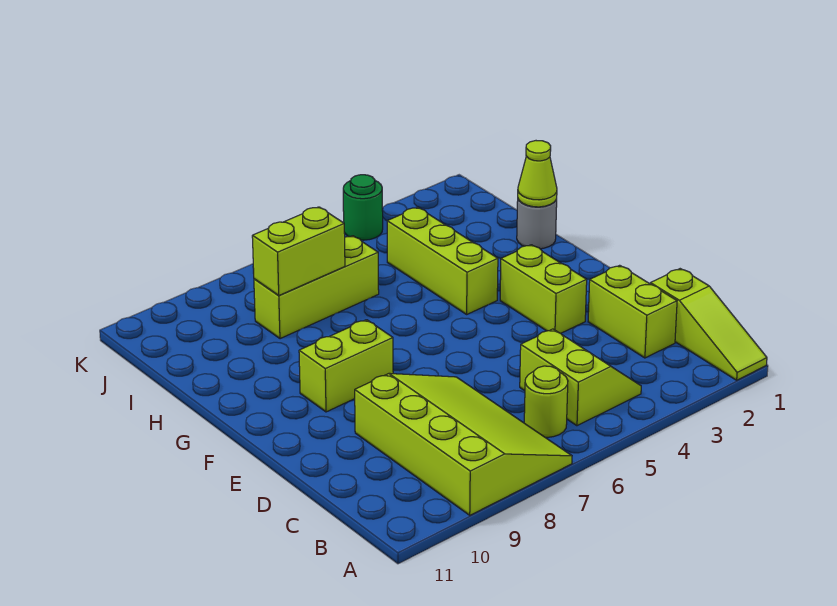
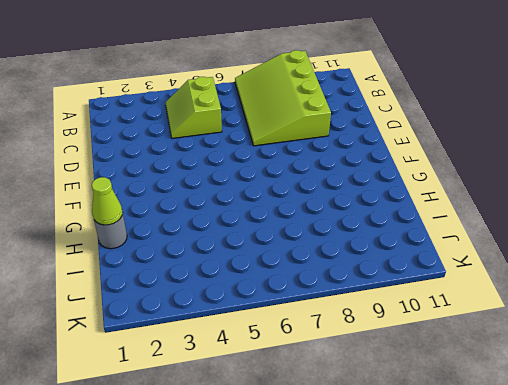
none -> lime 1x3 slope [650,269,767,380]
none -> lime 1x1 round brick [524,366,568,437]
none -> lime 1x2 brick [588,265,677,358]

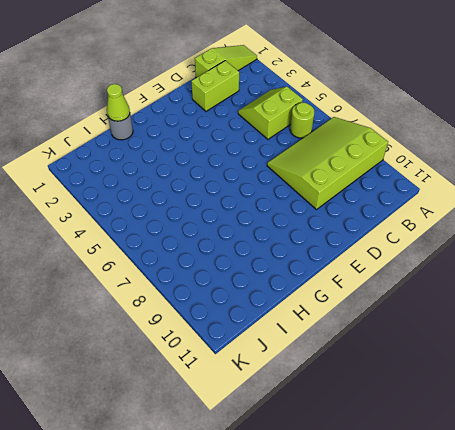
none -> lime 1x2 brick [500,245,587,333]
none -> lime 1x2 brick [299,320,393,412]
none -> lime 1x3 brick [387,207,498,314]

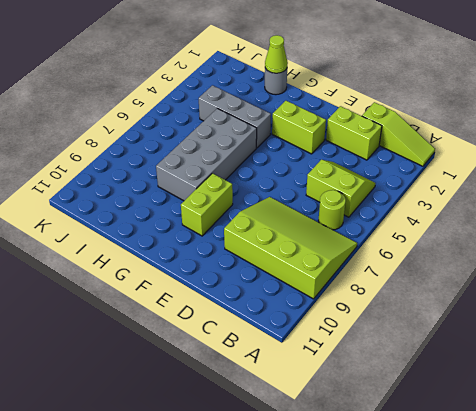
grey 1x3 brick [199,85,271,148] -> lime 1x3 brick [387,207,498,314]
grey 2x4 brick [156,108,257,201] -> none
none -> lime 1x3 brick [254,236,379,339]
none -> green 1x1 round brick [343,175,383,240]
none -> lime 1x2 brick [252,207,345,296]

